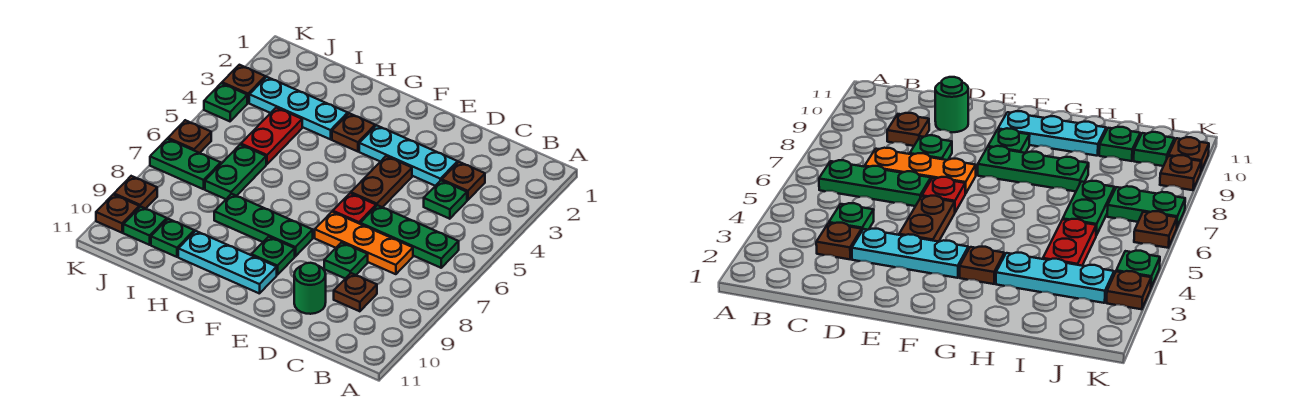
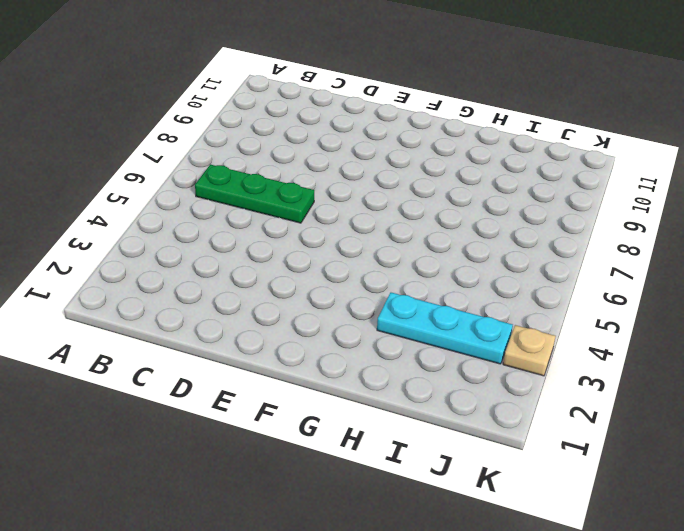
tan 1x1 plate [503,325,556,376] -> brown 1x1 plate [222,65,265,103]
none -> brown 1x1 plate [442,162,485,200]
none -> green 1x1 plate [424,180,467,219]
none -> orange 1x3 plate [315,212,413,274]

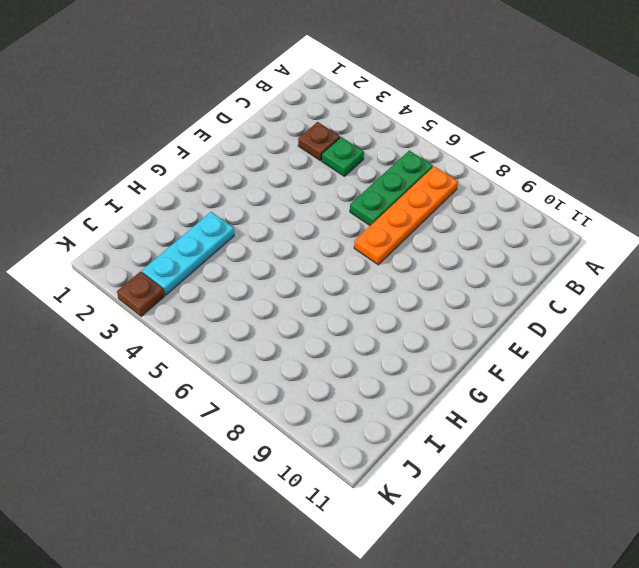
orange 1x4 plate [354,166,458,265] -> orange 1x3 plate [315,212,413,274]
none -> brown 1x1 plate [334,273,377,311]
none -> cyan 1x3 plate [359,125,458,186]
none -> green 1x1 plate [324,242,368,279]

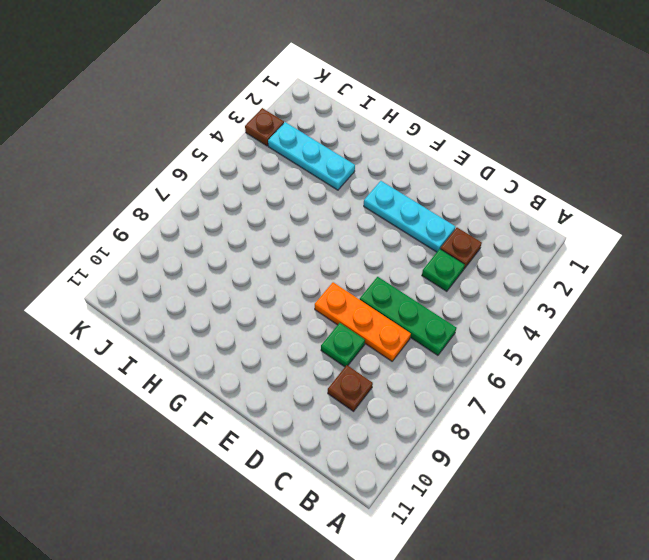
none -> green 1x1 round brick [294,263,326,314]
none -> brown 1x2 plate [351,156,412,207]
none -> red 1x1 plate [333,193,376,224]

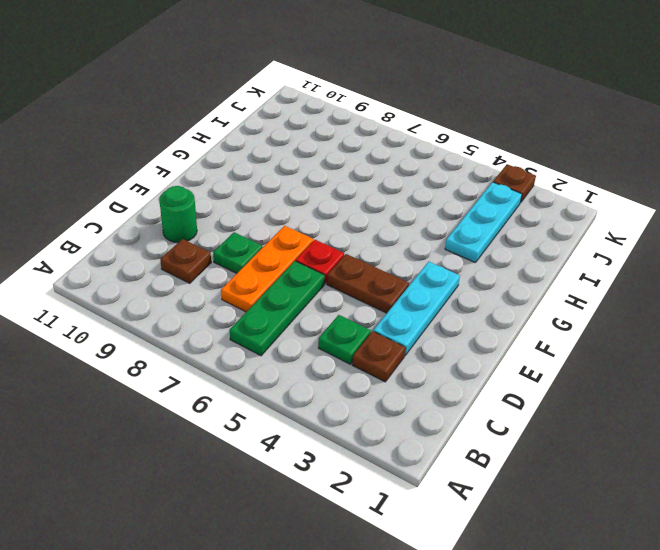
none -> green 1x3 plate [214,194,313,256]
none -> green 1x1 plate [251,237,295,275]
none -> cyan 1x3 plate [178,231,277,294]

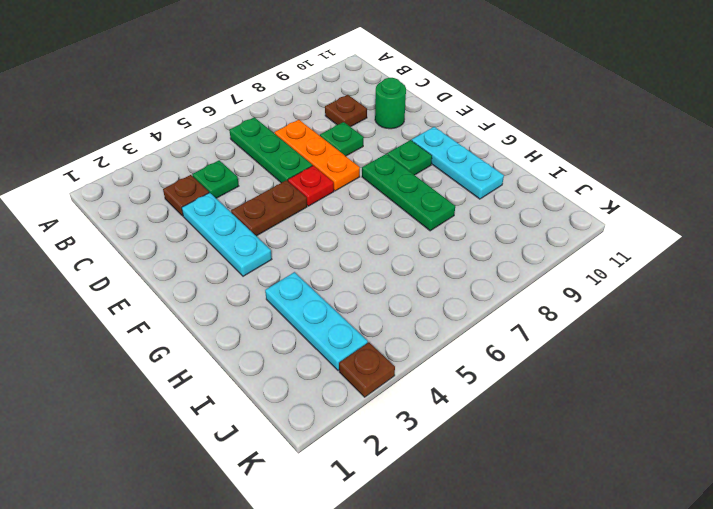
none -> brown 1x1 plate [332,113,375,152]
none -> red 1x2 plate [241,108,302,164]
none -> green 1x2 plate [205,145,266,199]

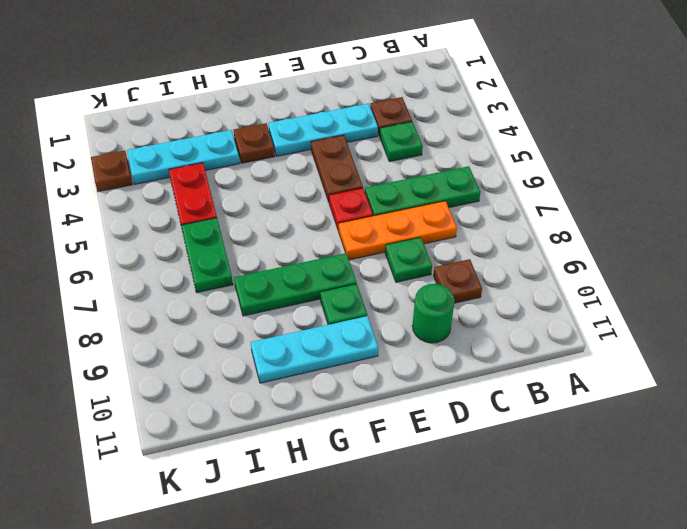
none -> green 1x1 plate [151,219,194,257]
none -> green 1x2 plate [150,139,221,189]
none -> green 1x1 plate [123,207,167,245]

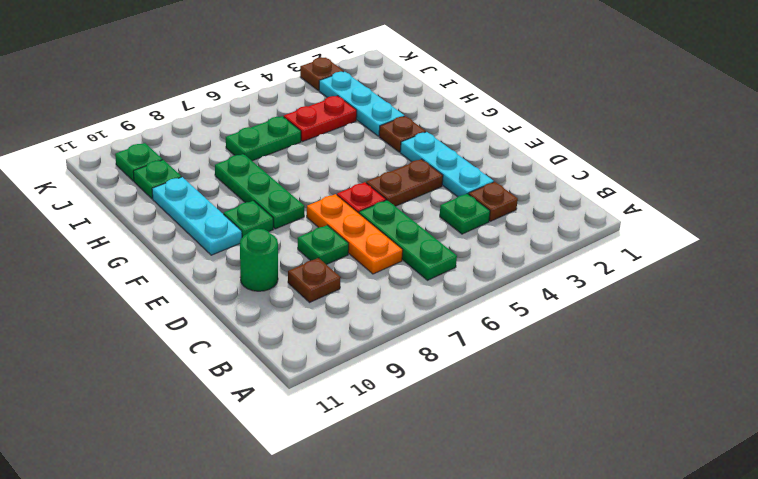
none -> green 1x2 plate [150,139,221,189]
none -> green 1x1 plate [204,83,247,121]
none -> brown 1x1 plate [168,120,211,153]

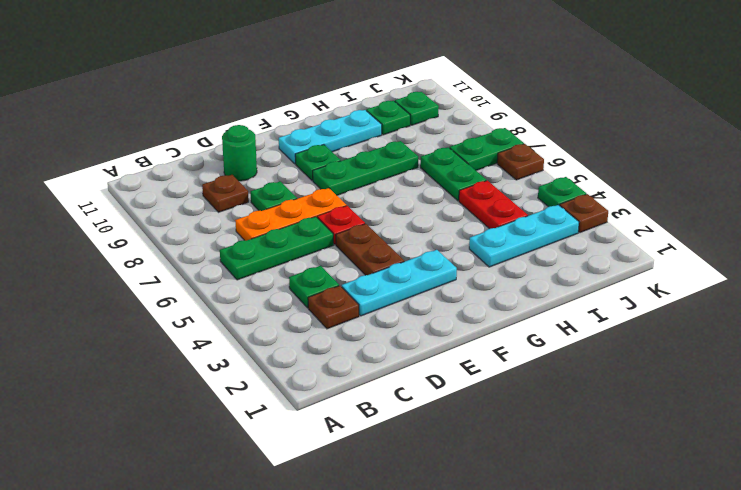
none -> brown 1x1 plate [332,113,375,152]
none -> brown 1x1 plate [114,176,157,209]
none -> brown 1x1 plate [96,194,139,233]

